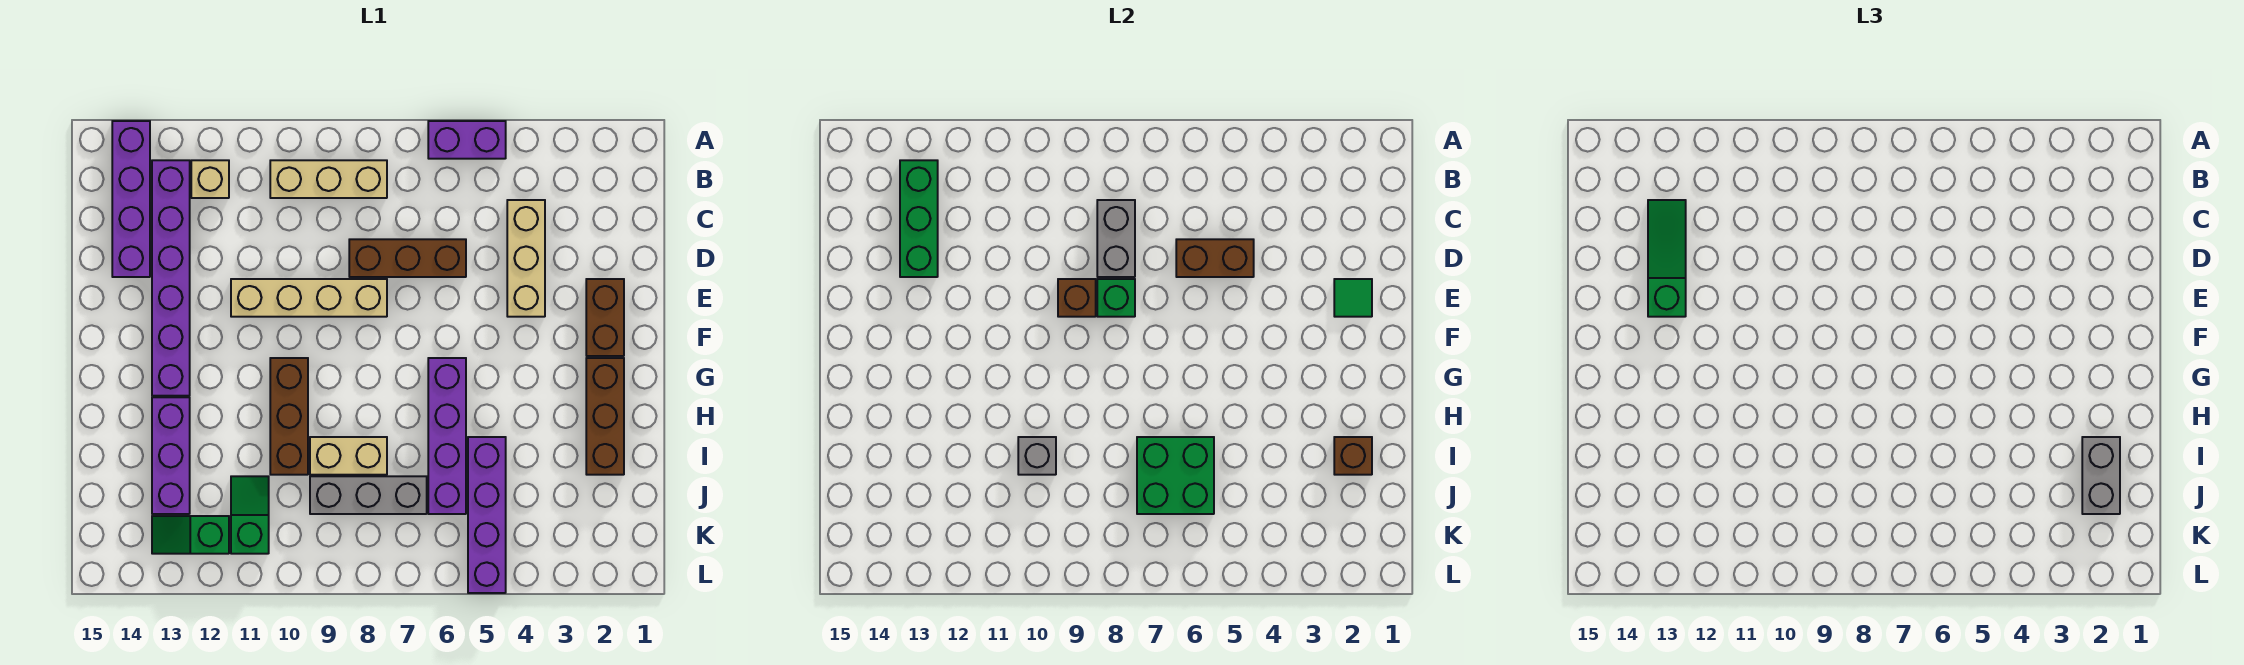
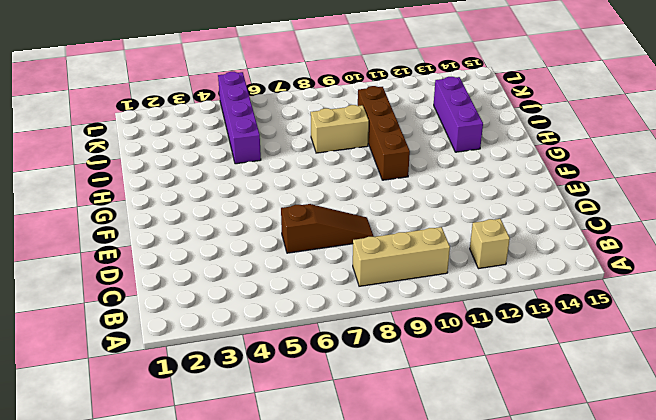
brown 1x3 slope [281,204,374,253] -> brown 1x3 brick [349,239,466,277]
brown 1x4 brick [358,86,410,180] -> brown 1x3 brick [270,358,308,475]
none -> purple 1x2 brick [428,121,506,159]
none -> purple 1x4 brick [112,121,150,277]
none -> purple 1x6 brick [152,160,190,396]

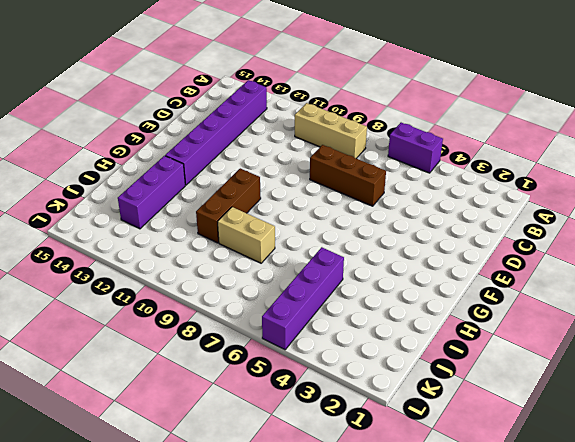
none -> purple 1x4 brick [112,121,150,277]
none -> tan 1x1 brick [191,160,229,198]
none -> tan 1x3 brick [507,200,545,317]

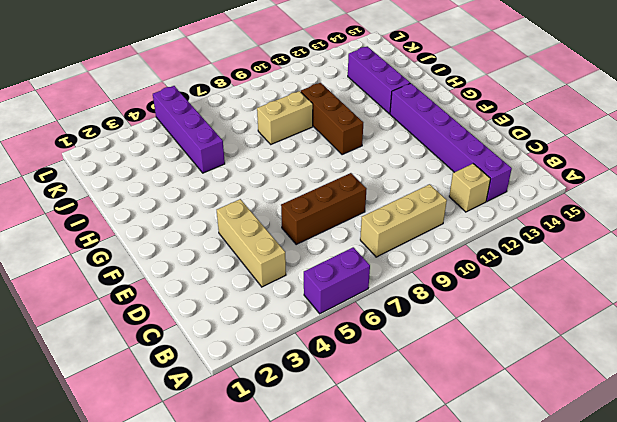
none -> purple 1x4 brick [112,121,150,277]
none -> brown 1x2 brick [586,279,624,356]
none -> tan 1x4 brick [231,279,387,317]

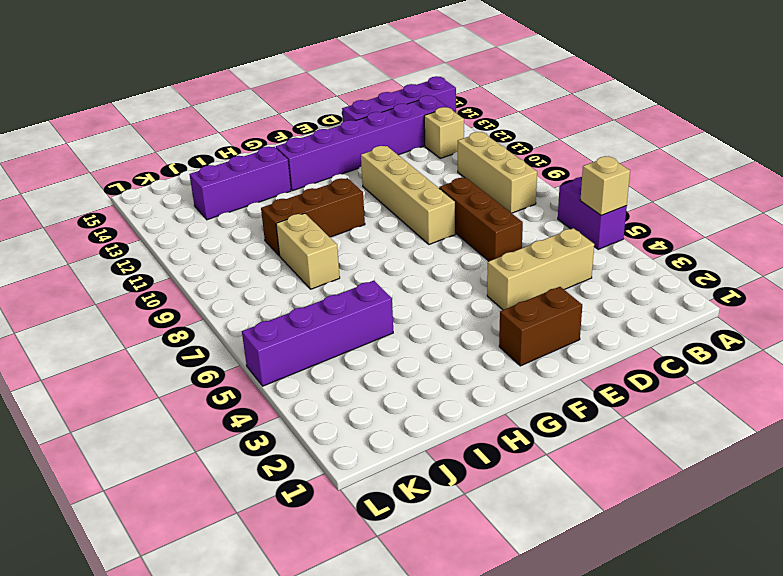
tan 1x1 brick [580,156,630,216] -> none
none -> brown 1x3 brick [586,358,624,475]
none -> purple 1x4 brick [428,358,466,514]
none -> grey 1x3 brick [310,476,427,514]

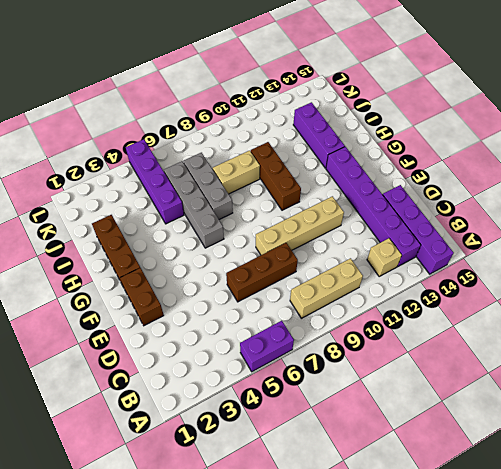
grey 1x4 brick [164,161,224,248] -> purple 1x4 brick [428,358,466,514]
grey 1x3 brick [183,152,233,220] -> grey 1x3 brick turned to [310,476,427,514]
none -> tan 1x3 brick [507,200,545,317]
none -> green 1x2 slope [231,476,269,554]
none -> green 1x2 slope [152,516,229,554]

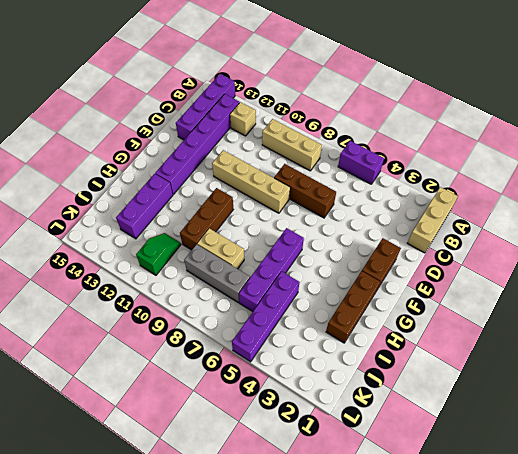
tan 1x3 brick [408,187,458,253] -> tan 1x3 brick moved to [507,200,545,317]
none -> green 1x2 slope [152,516,229,554]
none -> green 1x3 brick [900,160,938,277]
none -> grey 1x2 brick [1097,200,1135,277]

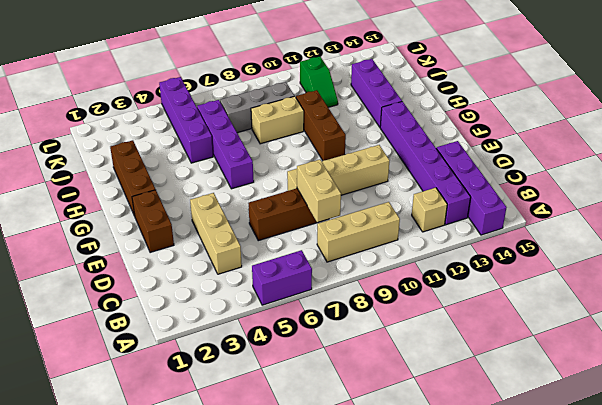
tan 1x2 brick [297,160,341,222] -> grey 1x2 brick [1097,200,1135,277]
none -> green 1x2 slope [152,516,229,554]
none -> green 1x3 brick [900,160,938,277]
none -> brown 1x2 brick [1176,239,1254,277]

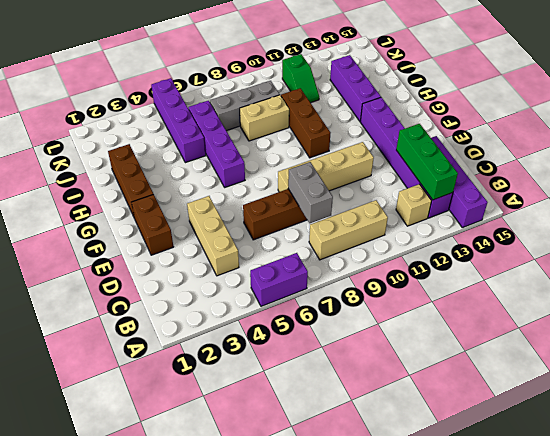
none -> green 1x2 slope [152,516,229,554]
none -> brown 1x2 brick [1176,239,1254,277]
none -> green 1x1 tile [1334,279,1372,317]

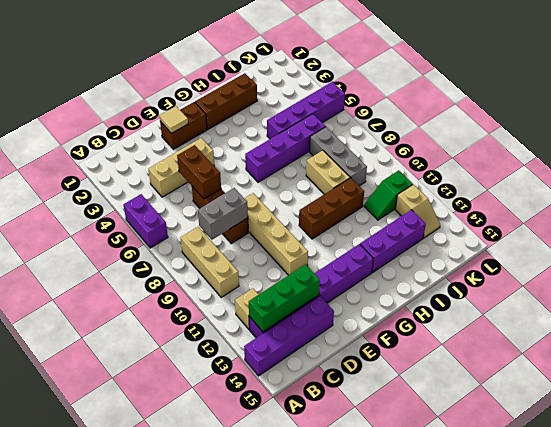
tan 1x1 tile [159,106,188,133] -> green 1x1 tile [1334,279,1372,317]
tan 1x2 slope [395,184,440,238] -> green 1x2 slope [152,516,229,554]
none -> green 1x1 brick [1097,279,1135,317]
none -> brown 1x1 brick [1058,279,1096,317]
none -> brown 1x1 brick [1334,437,1372,475]

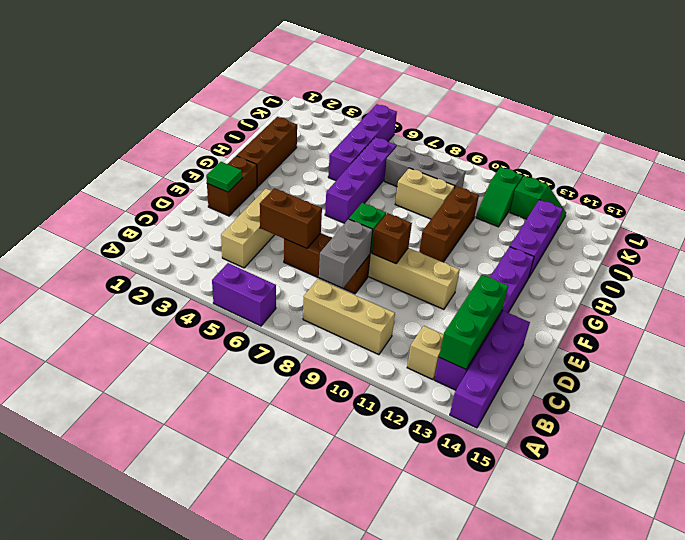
none -> brown 1x1 brick [1334,437,1372,475]
none -> green 2x2 brick [1137,437,1214,514]
none -> grey 1x1 brick [1018,437,1056,475]

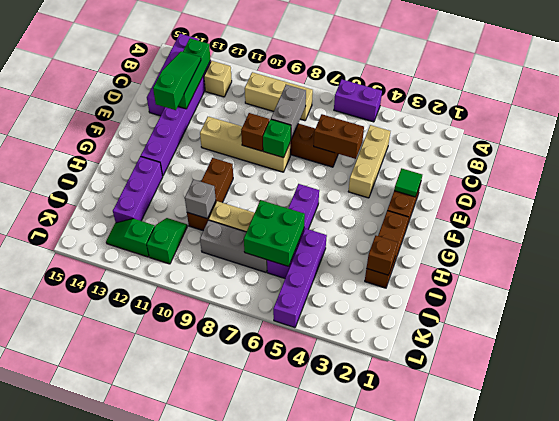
none -> grey 1x2 brick [2082,437,2120,514]

